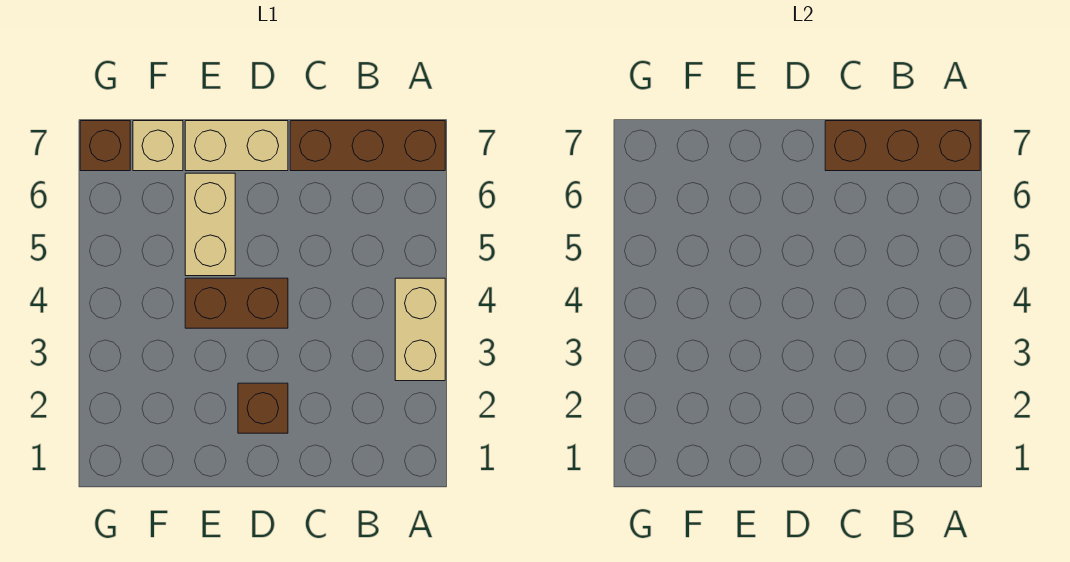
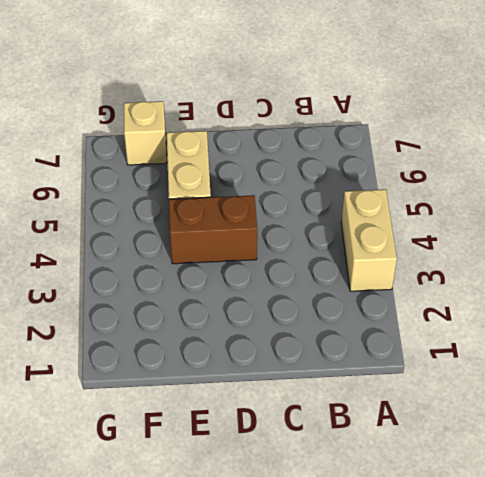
none -> brown 1x3 brick [290,121,445,171]
none -> brown 1x1 brick [238,383,288,433]

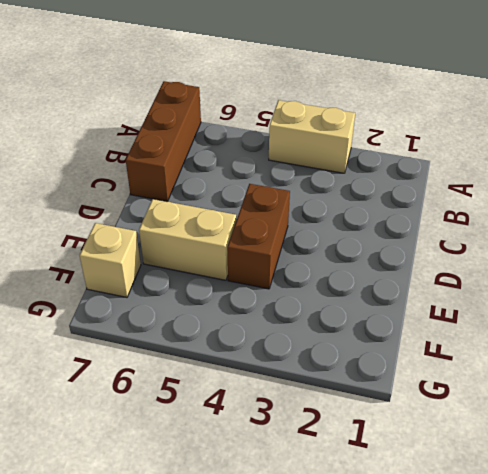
none -> brown 1x1 brick [238,383,288,433]
none -> tan 1x2 brick [185,121,288,171]

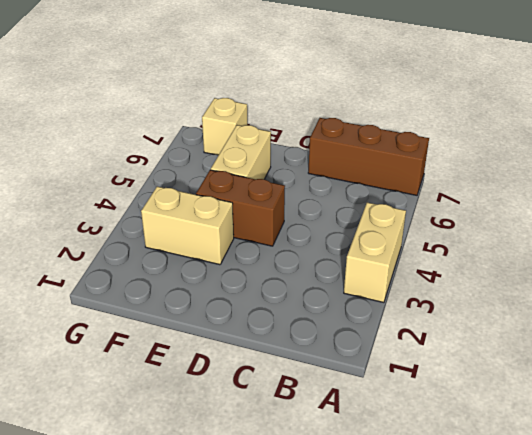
tan 1x2 brick [141,187,234,265] -> tan 1x2 brick moved to [185,121,288,171]
none -> brown 1x1 brick [238,383,288,433]
none -> brown 1x1 brick [80,121,130,171]

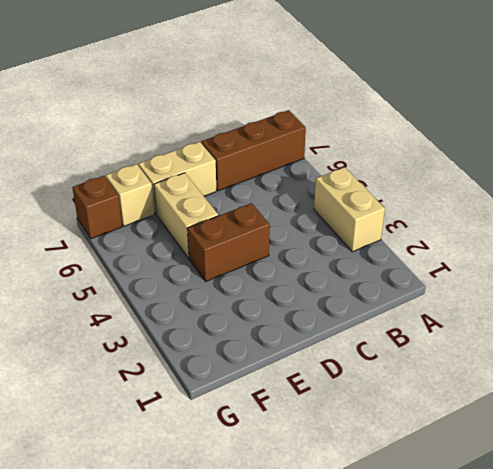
none -> brown 1x1 brick [238,383,288,433]
none -> brown 1x3 brick [825,121,980,171]

